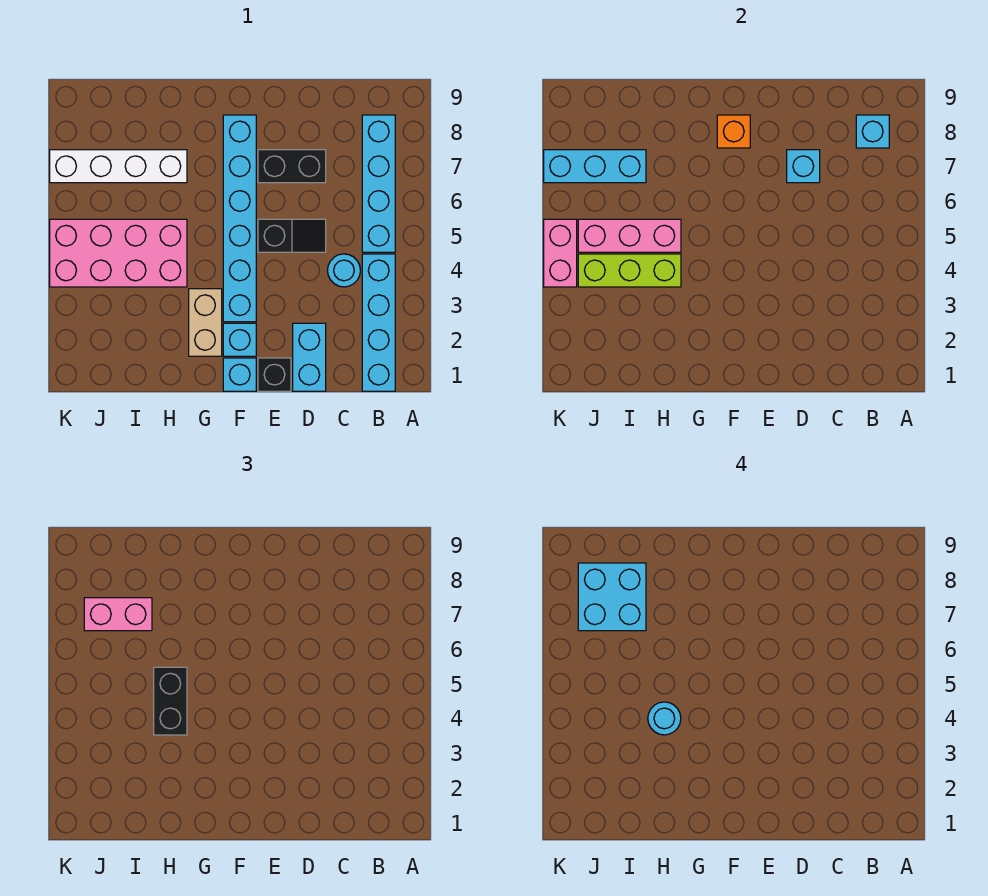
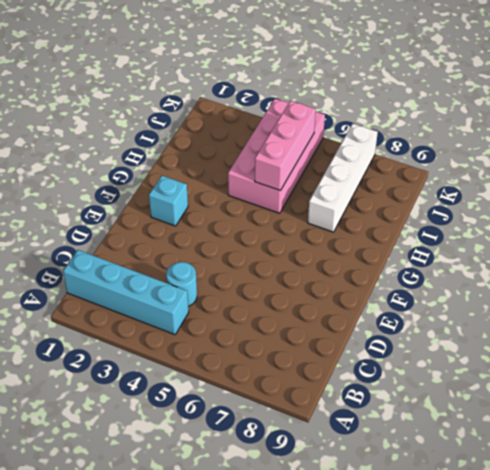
none -> cyan 1x4 brick [362,115,395,252]
none -> cyan 1x2 brick [293,323,326,391]
none -> black 1x2 slope [258,219,326,252]

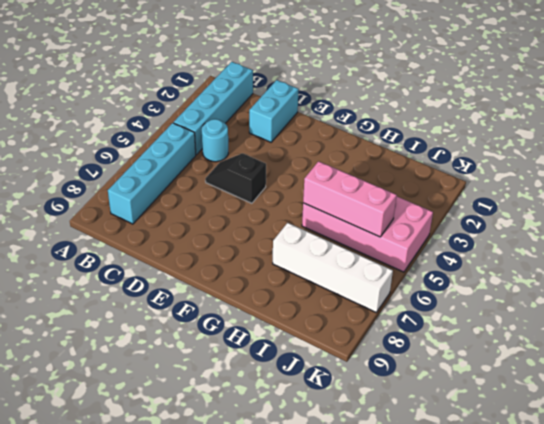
none -> black 1x2 brick [258,150,326,183]
none -> black 1x1 brick [258,358,291,391]
none -> cyan 1x1 brick [223,358,256,391]

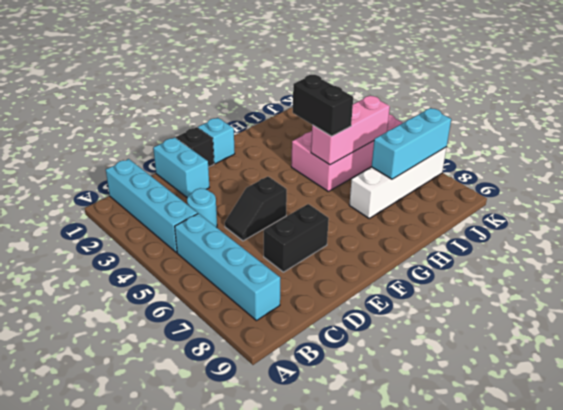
none -> cyan 1x1 brick [223,323,256,356]
none -> cyan 1x6 brick [223,115,256,322]
none -> tan 1x2 brick [189,289,222,356]

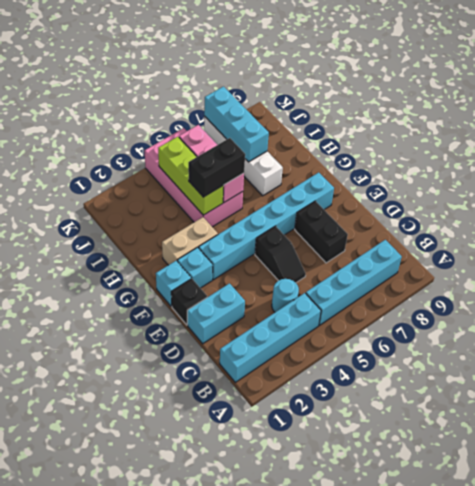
none -> cyan 1x1 brick [856,115,889,148]
none -> cyan 1x1 brick [787,150,820,183]
none -> orange 1x1 brick [717,115,750,148]

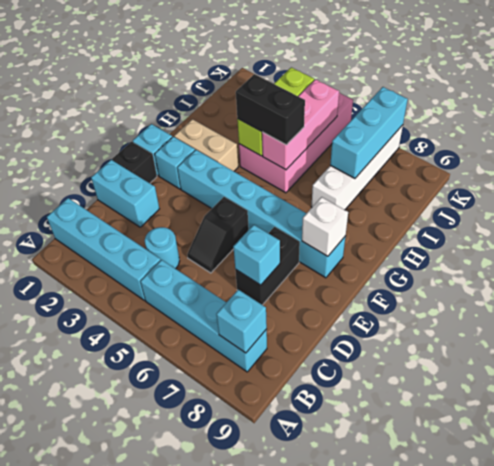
white 1x1 brick [302,197,348,256] -> orange 1x1 brick [717,115,750,148]
none -> pink 1x2 brick [544,219,577,287]
none -> pink 1x2 brick [84,598,152,631]
none -> cyan 1x1 round brick [648,702,681,735]

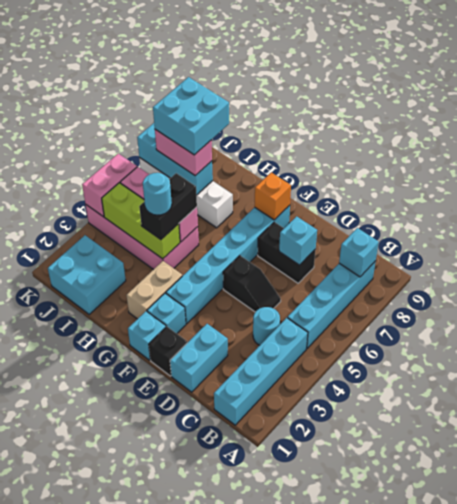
cyan 2x2 brick [48,235,126,314] -> none

